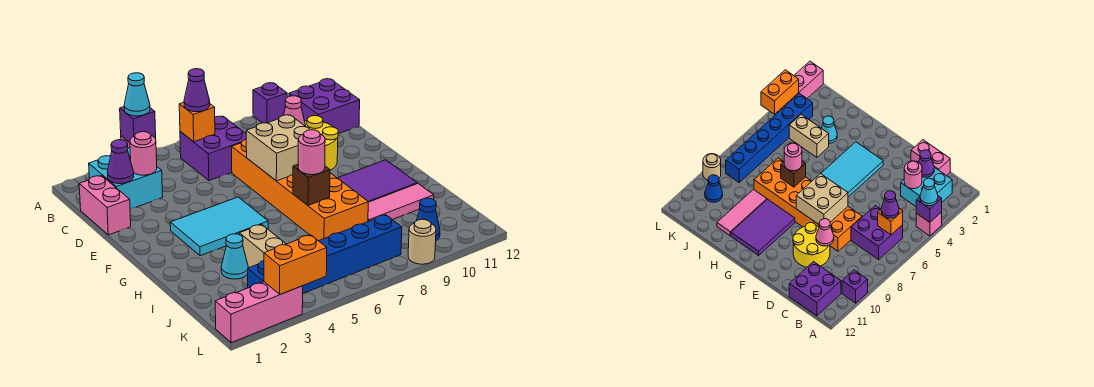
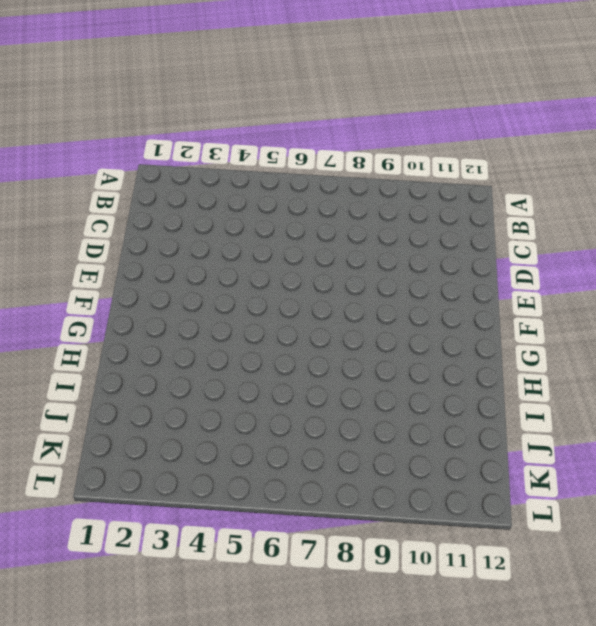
none -> pink 1x1 brick [916,212,942,236]
none -> purple 1x1 brick [253,83,287,123]
none -> cyan 2x2 brick [89,148,163,209]

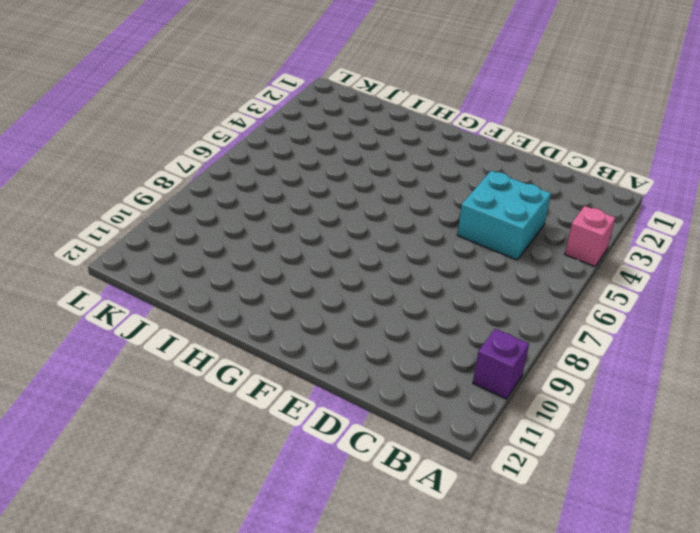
cyan 2x2 brick [457,171,551,260] -> cyan 2x2 brick moved to [89,148,163,209]
none -> purple 2x2 brick [180,116,246,181]
none -> purple 2x2 brick [289,79,360,134]
none -> pink 1x2 brick [79,176,131,235]

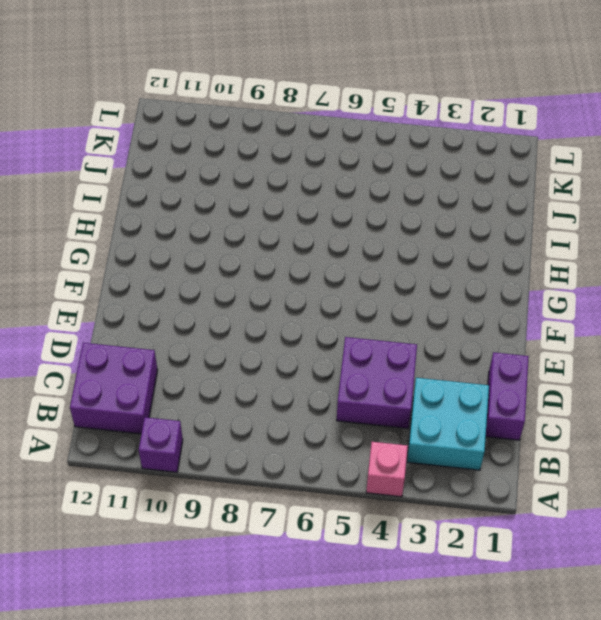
purple 1x2 brick [486,352,529,440] -> pink 1x2 brick [79,176,131,235]
purple 2x2 brick [337,337,417,428] -> purple 2x2 brick moved to [180,116,246,181]
none -> orange 2x6 brick [232,140,368,241]
none -> yellow 2x2 round brick [305,116,338,170]
none -> cyan 2x3 tile [170,197,268,256]

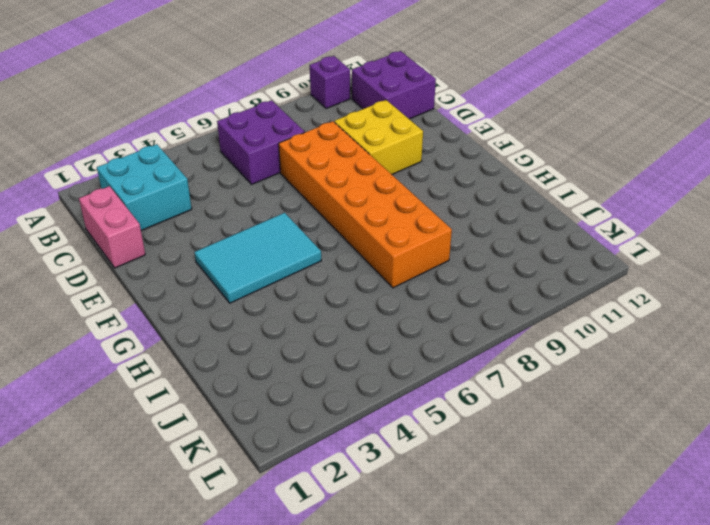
yellow 2x2 brick [334,100,423,174] -> yellow 2x2 round brick [305,116,338,170]
none -> pink 1x1 brick [916,212,942,236]
none -> purple 2x3 tile [338,160,417,202]
none -> cyan 1x1 cone [221,234,248,279]

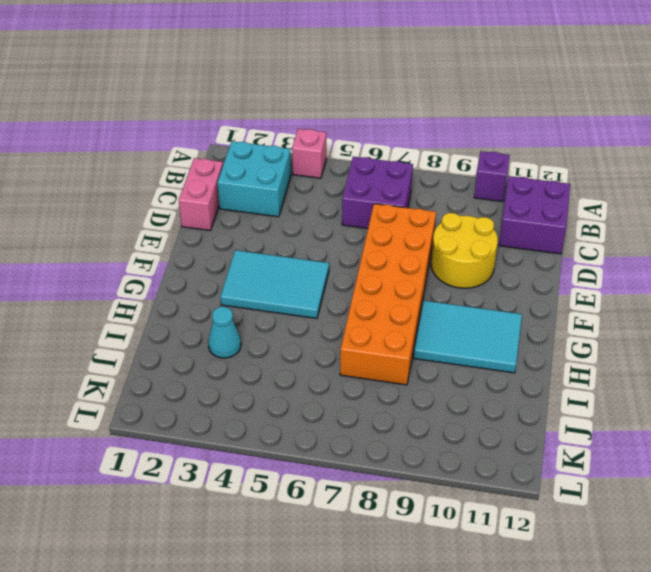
cyan 2x3 tile [414,301,522,373] -> purple 2x3 tile [338,160,417,202]
none -> tan 1x2 brick [239,224,286,268]
none -> pink 1x3 tile [368,183,434,221]
none -> blue 1x6 brick [248,215,402,293]

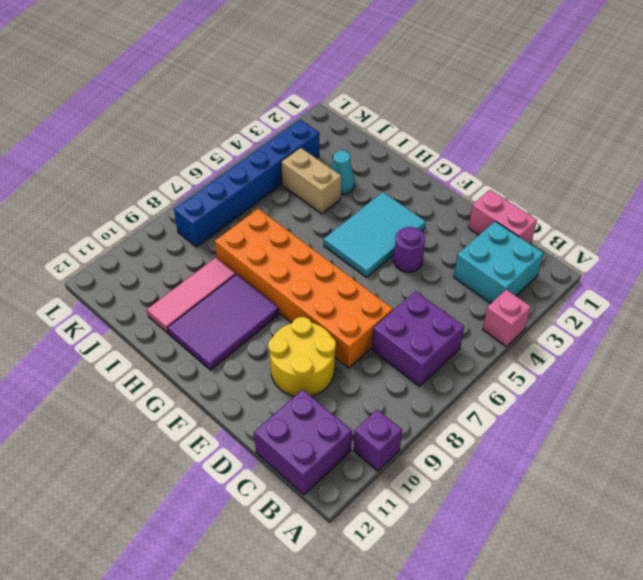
purple 1x1 round brick [394,227,425,272] -> none
none -> blue 1x1 cone [416,198,440,240]
none -> pink 1x3 brick [215,282,303,343]
none -> tan 1x1 round brick [408,219,436,264]

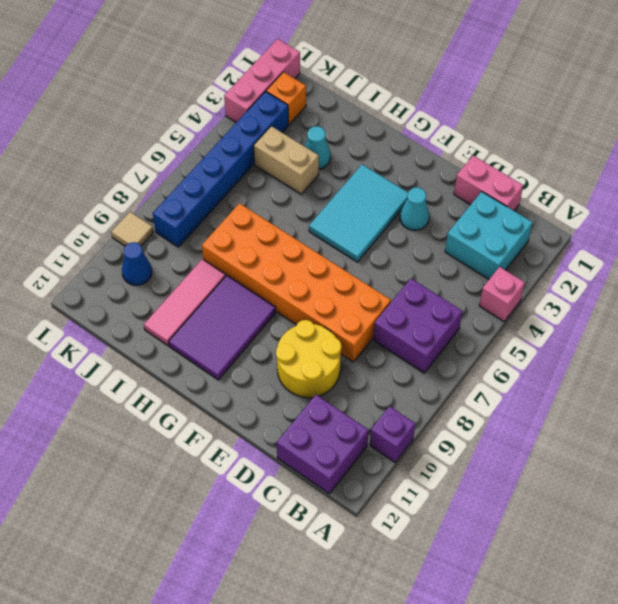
cyan 1x1 cone [400,187,429,231] -> cyan 1x1 cone moved to [124,73,150,116]
orange 1x1 brick [266,72,306,124] -> orange 1x1 brick moved to [179,102,215,142]
tan 1x1 tile [111,212,154,246] -> tan 1x1 round brick [408,219,436,264]
none -> purple 1x1 brick [120,107,156,143]
none -> purple 1x1 cone [108,140,134,184]
none -> pink 1x1 round brick [130,132,157,175]

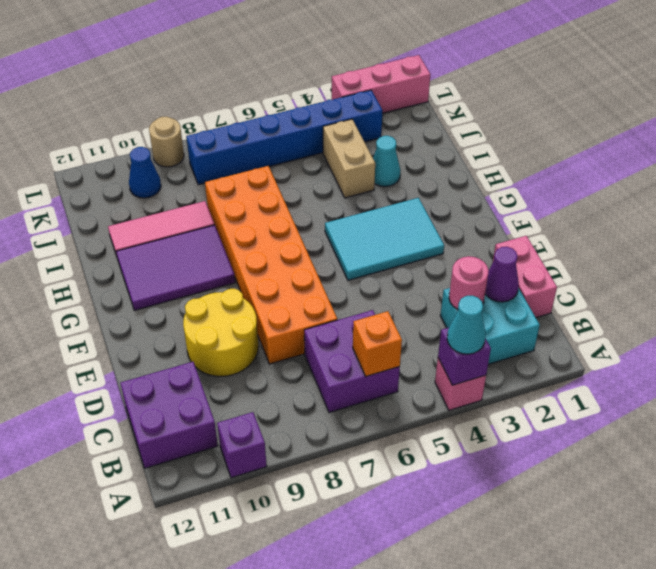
none -> pink 1x1 cone [284,96,306,126]
none -> tan 2x2 brick [246,115,310,181]
none -> brown 1x1 brick [293,164,330,205]

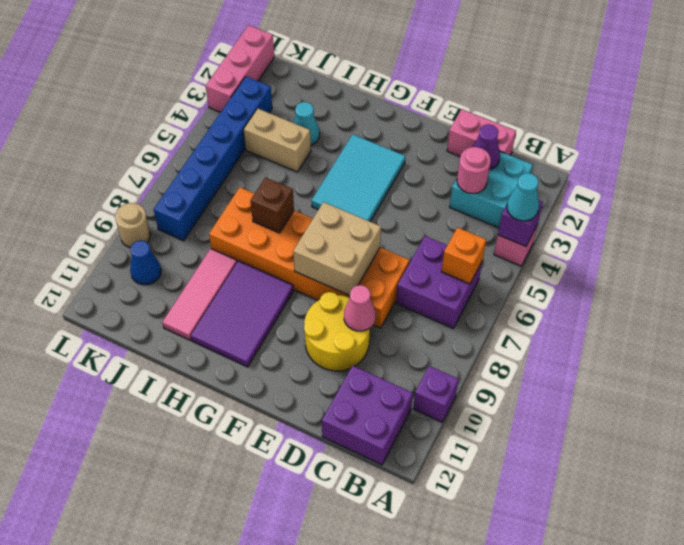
none -> orange 1x2 brick [264,235,327,294]
none -> purple 1x1 cone [184,69,210,112]
none -> pink 1x1 round brick [298,130,325,175]

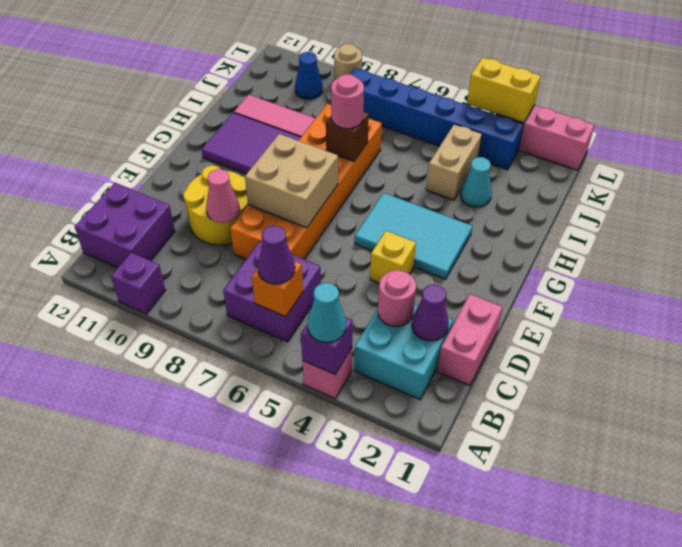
yellow 1x1 brick [370,231,416,283] -> none
yellow 1x2 brick [467,57,541,123] -> orange 1x2 brick [264,235,327,294]

